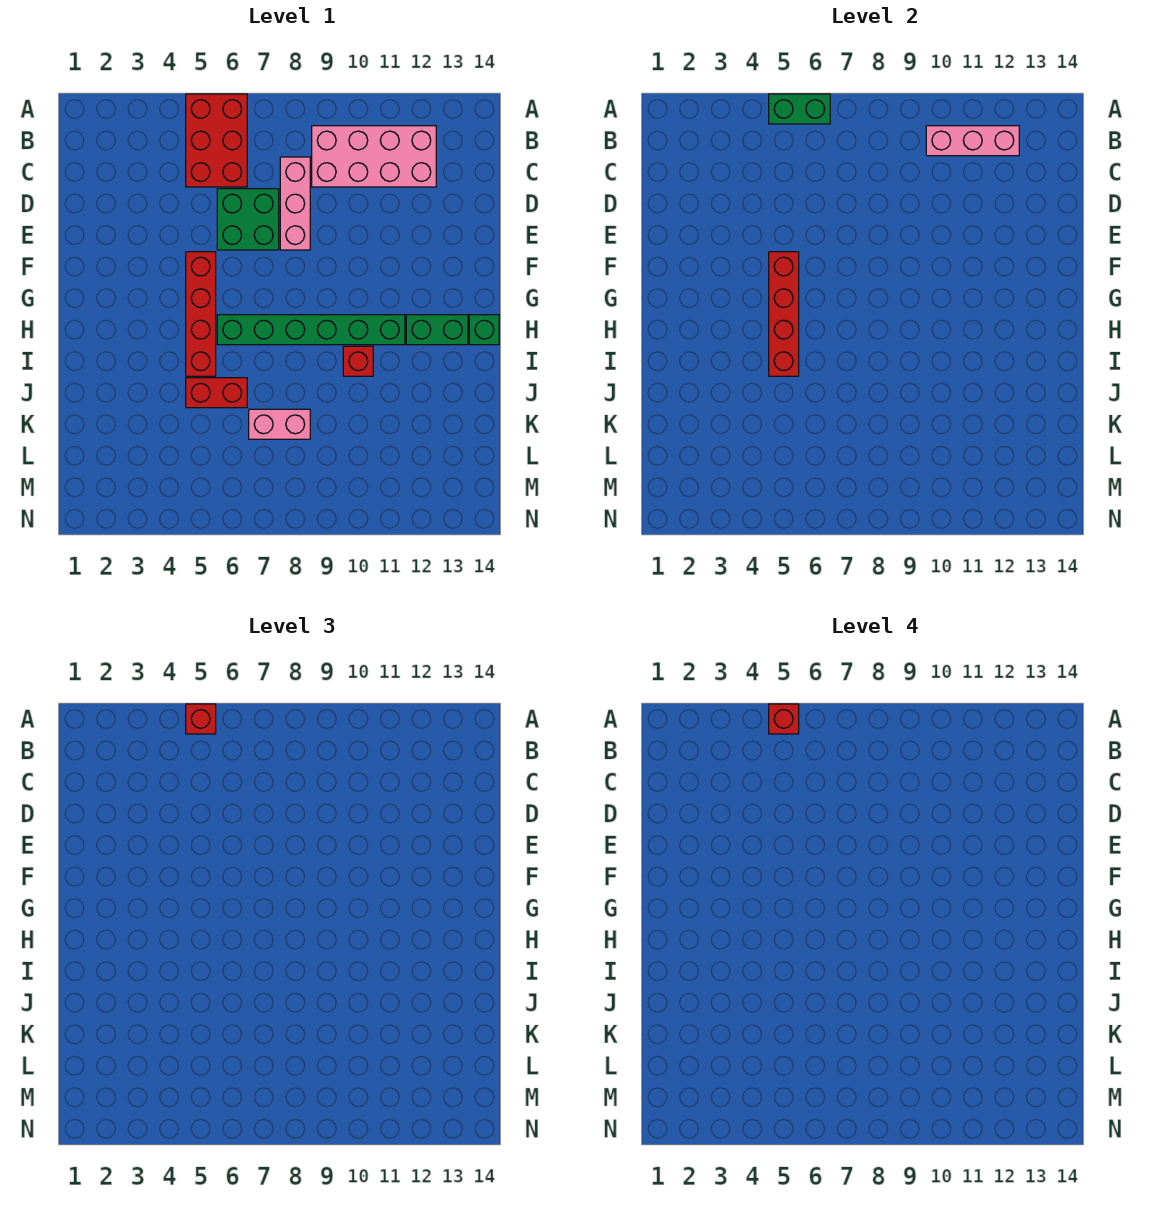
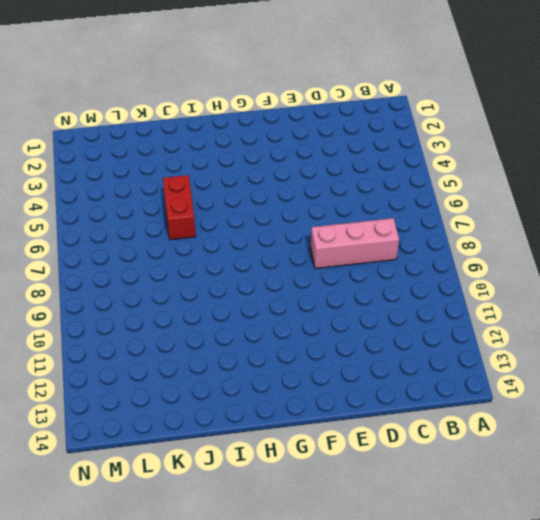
none -> red 2x3 brick [186,94,247,187]
none -> pink 2x4 brick [312,126,436,187]
none -> green 2x2 brick [217,189,279,250]

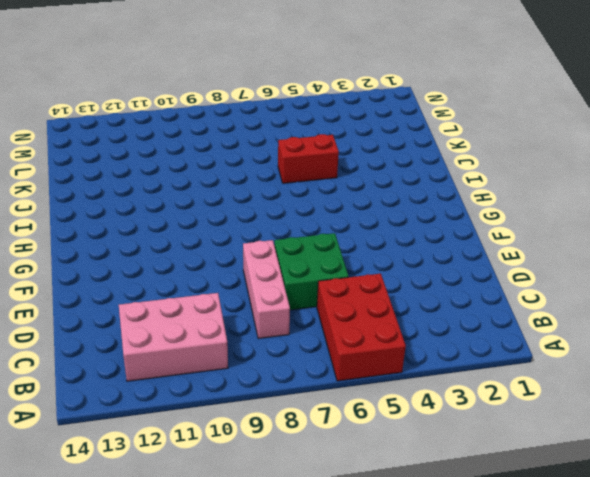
pink 2x3 brick [119,293,228,381] -> pink 2x4 brick [312,126,436,187]
none -> red 1x4 brick [186,252,216,376]
none -> green 1x6 brick [217,315,405,345]
none -> green 1x2 brick [406,315,468,345]

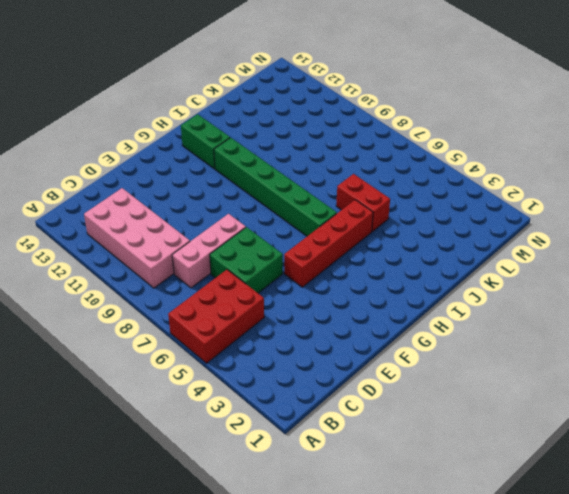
none -> green 1x1 brick [469,315,499,345]
none -> red 1x1 brick [343,346,373,376]
none -> pink 1x2 brick [249,409,310,439]

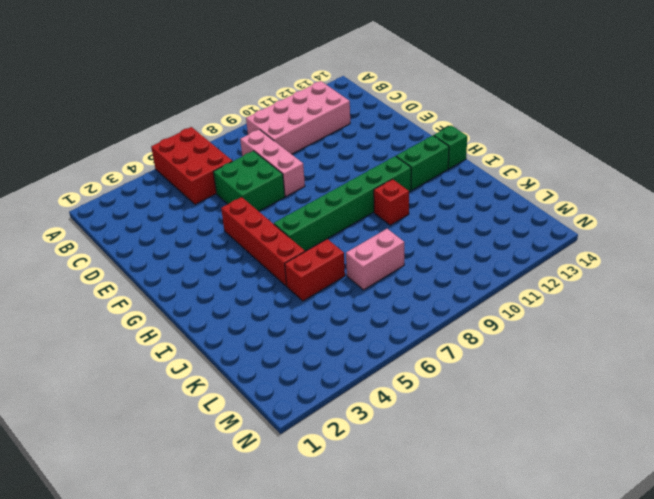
none -> green 1x2 brick [769,94,830,124]
none -> pink 1x3 brick [926,126,1019,156]
none -> red 1x4 brick [769,252,799,376]

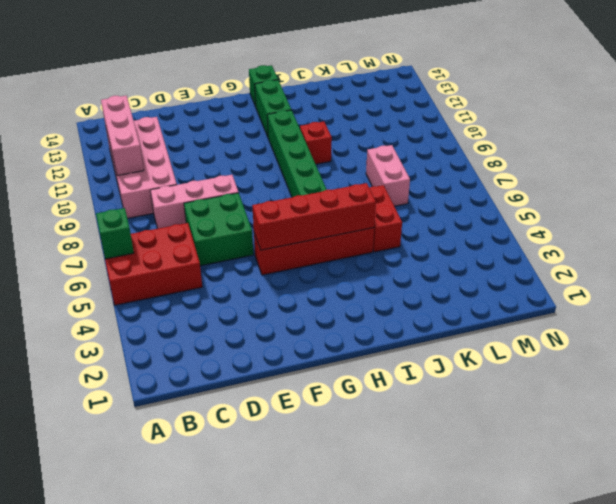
green 1x1 brick [96,208,134,259] -> green 1x2 brick [769,94,830,124]
none -> red 1x1 brick [186,704,216,734]
none -> red 1x1 brick [769,704,799,734]

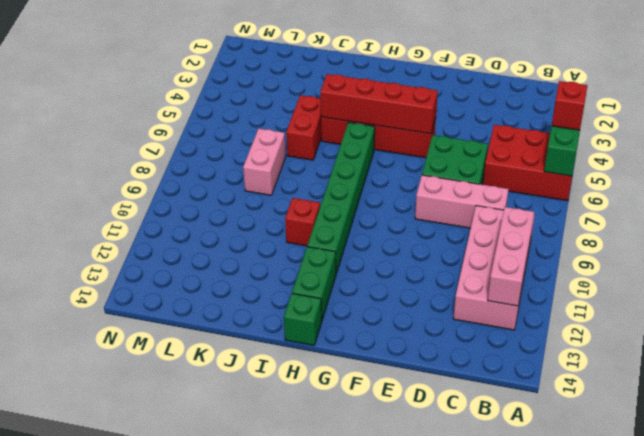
none -> red 1x1 brick [769,704,799,734]

